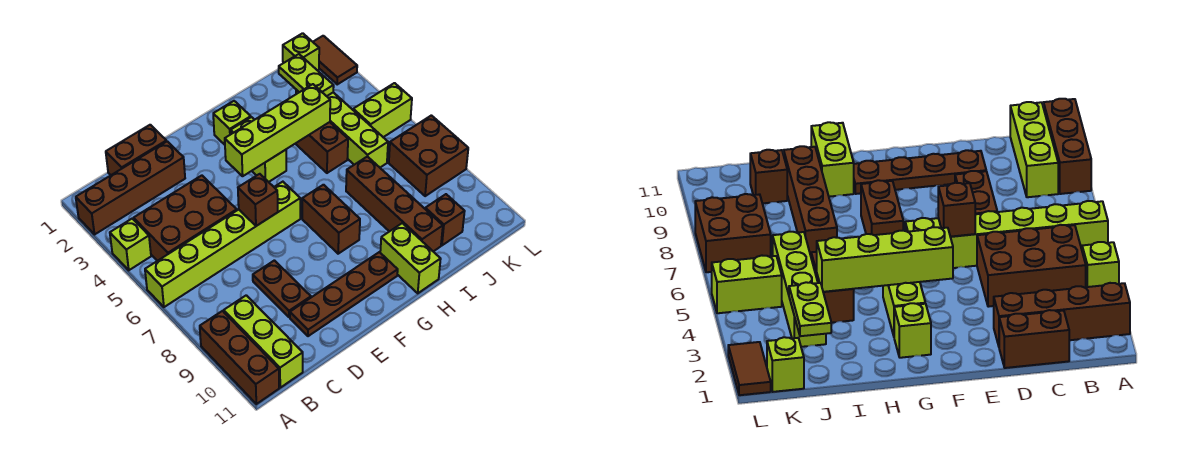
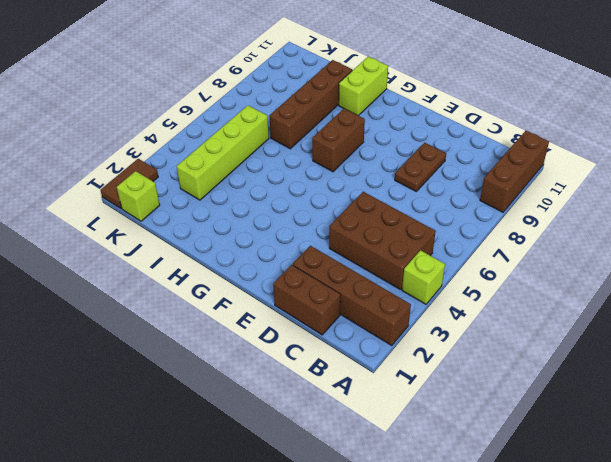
none -> lime 1x6 brick [145,182,300,307]
none -> lime 1x3 brick [224,295,303,388]
none -> brown 1x4 plate [290,252,398,336]

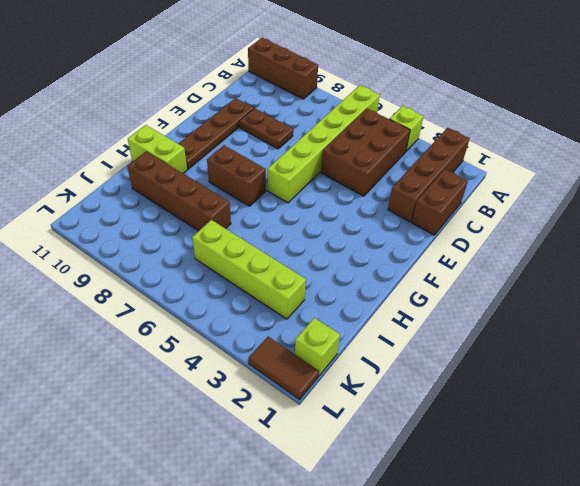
none -> lime 1x3 brick [224,295,303,388]
none -> lime 1x1 brick [213,101,251,145]
none -> lime 1x2 brick [231,117,286,182]

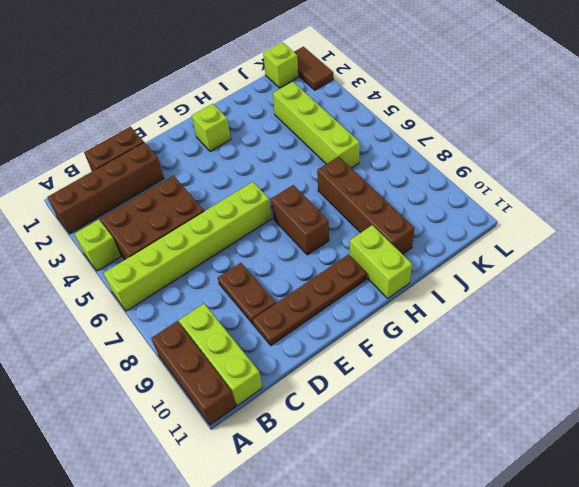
none -> lime 1x2 brick [231,117,286,182]
none -> brown 1x2 brick [295,122,348,173]
none -> brown 1x1 brick [425,194,465,245]

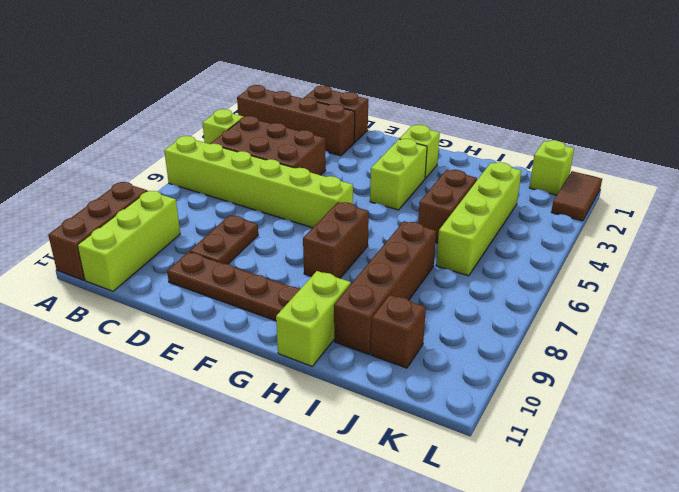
none -> lime 1x2 brick [353,83,412,137]
none -> brown 2x2 brick [389,115,468,196]
none -> brown 1x1 brick [238,174,278,226]

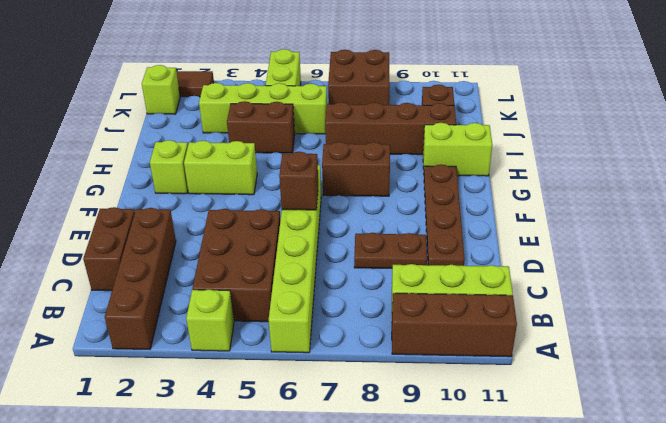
none -> lime 1x4 brick [225,84,330,176]
none -> lime 1x2 plate [279,54,334,96]

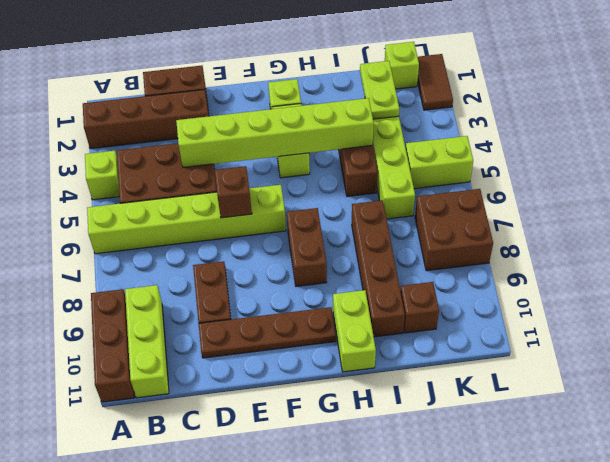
lime 1x6 brick [176,98,374,167] -> lime 1x4 brick [225,84,330,176]

